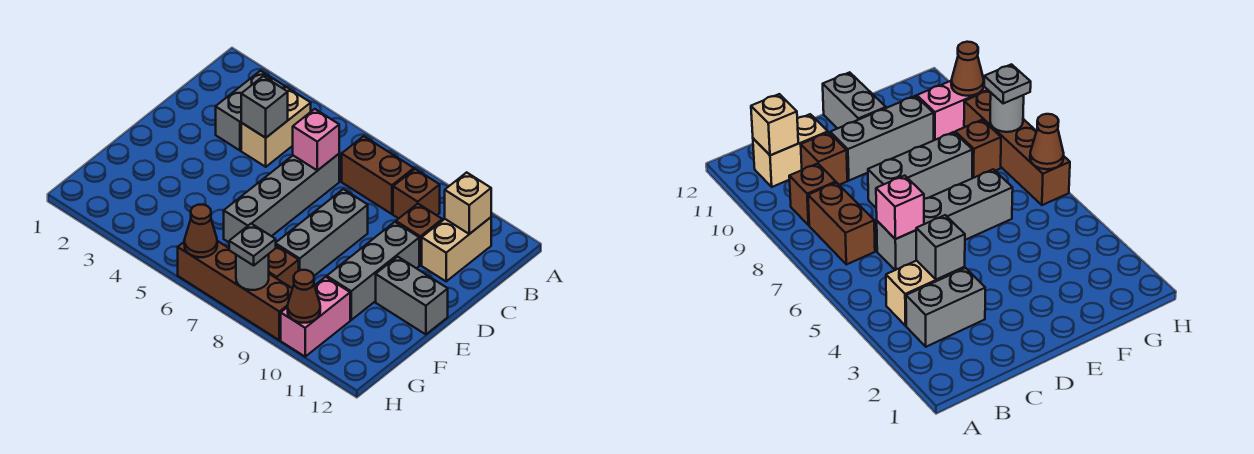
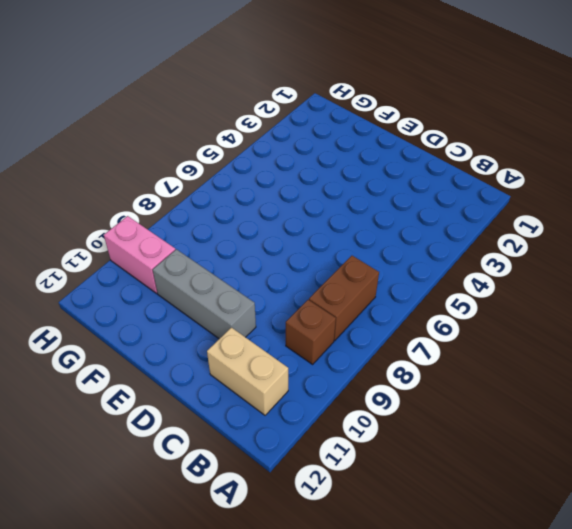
none -> grey 1x2 brick [216,71,285,150]
none -> tan 1x2 brick [241,87,311,167]
none -> grey 1x4 brick [224,154,339,242]

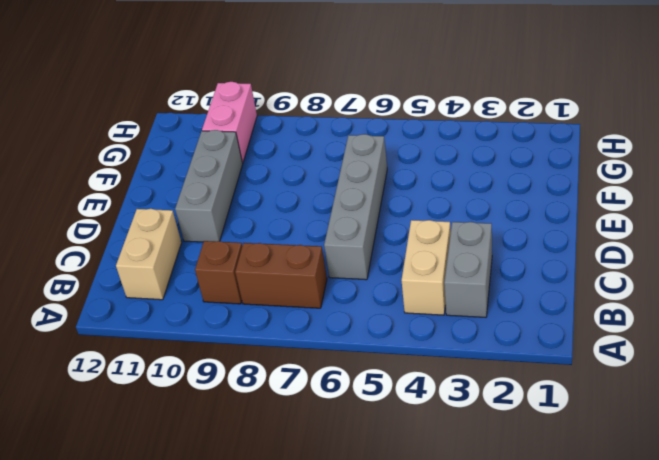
none -> brown 1x1 brick [396,204,442,265]
none -> grey 1x3 brick [276,189,368,276]
none -> grey 1x2 brick [376,257,448,334]

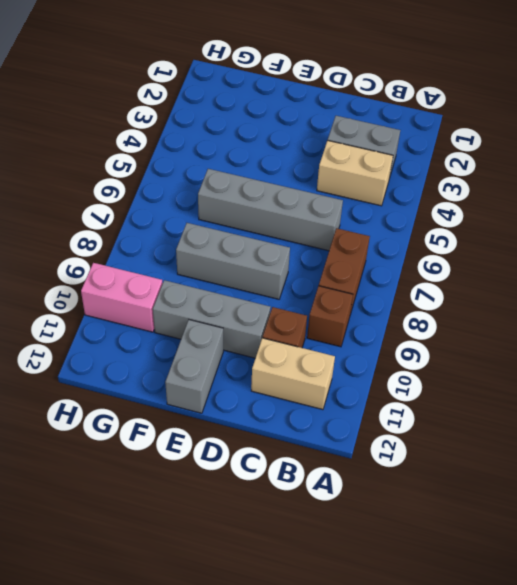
none -> brown 1x1 brick [269,245,299,288]
none -> brown 1x4 brick [178,241,292,340]
none -> tan 1x1 brick [445,172,491,234]

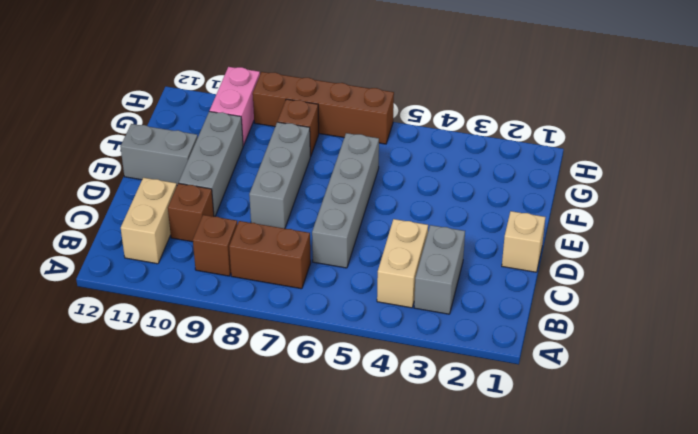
tan 1x1 brick [502,211,545,272] -> tan 1x1 brick moved to [445,172,491,234]
none -> grey 1x1 brick [241,76,288,138]
none -> pink 1x1 brick [293,109,339,171]
none -> brown 1x1 cone [184,204,217,257]

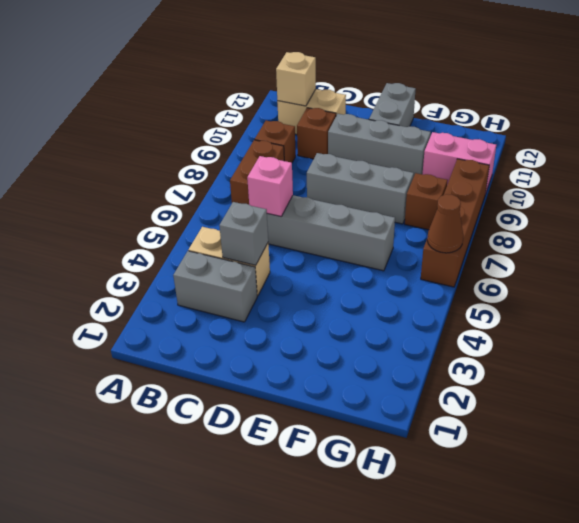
none -> grey 1x1 round brick [236,254,269,290]
none -> brown 1x1 cone [288,270,320,323]
none -> grey 1x1 plate [229,223,276,265]

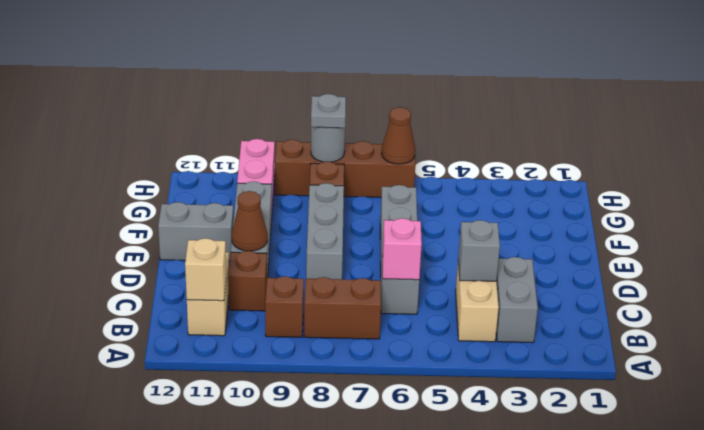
brown 1x1 cone [232,191,268,251] -> brown 1x1 cone moved to [288,270,320,323]

